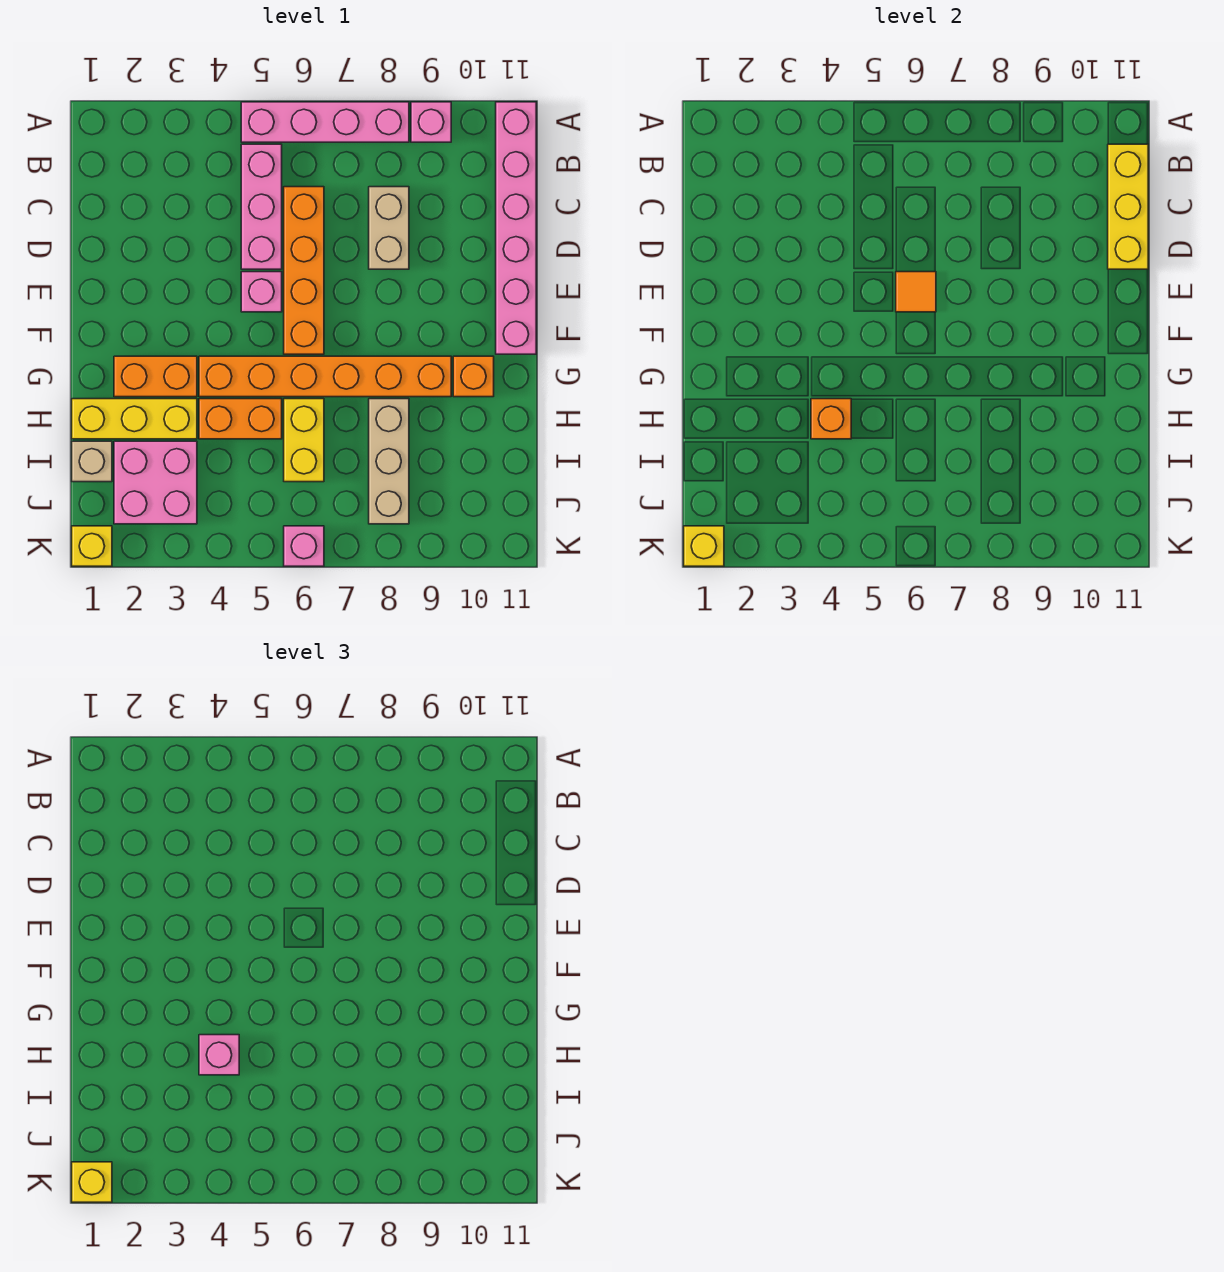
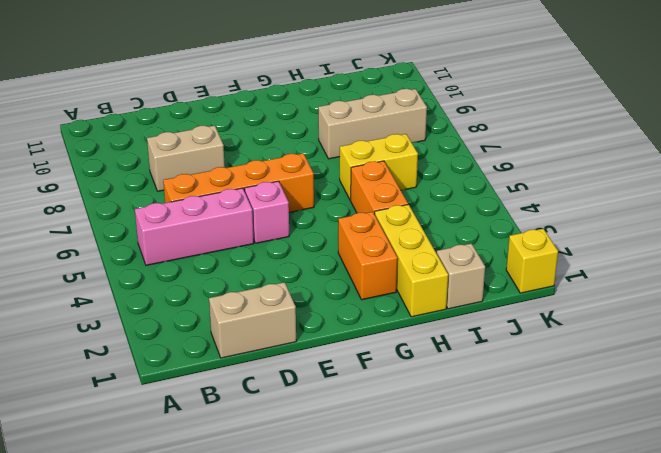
tan 1x2 brick [209,282,296,358] -> none
none -> pink 1x4 brick [241,102,409,142]
none -> pink 1x1 brick [411,102,451,142]
none -> pink 1x6 brick [496,102,536,354]

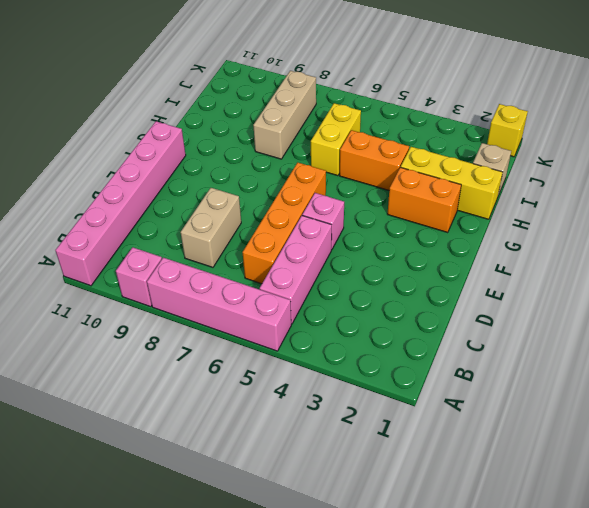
none -> orange 1x6 brick [199,356,451,397]
none -> orange 1x1 brick [453,356,494,397]
none -> pink 2x2 brick [114,441,197,524]

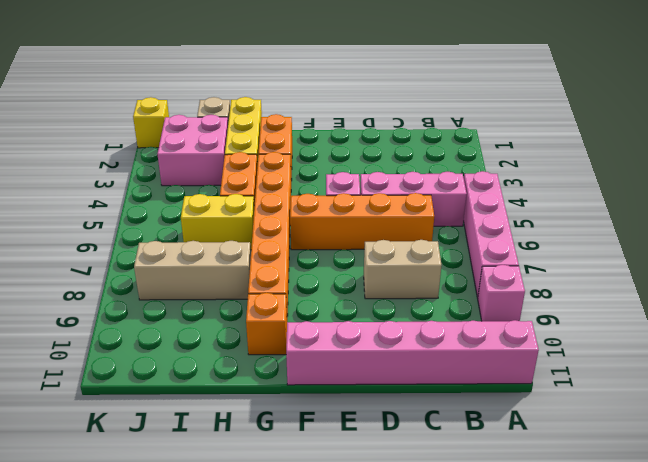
none -> pink 1x1 brick [284,526,324,566]
none -> yellow 1x3 brick [1108,144,1148,269]
none -> orange 1x1 tile [896,272,936,312]

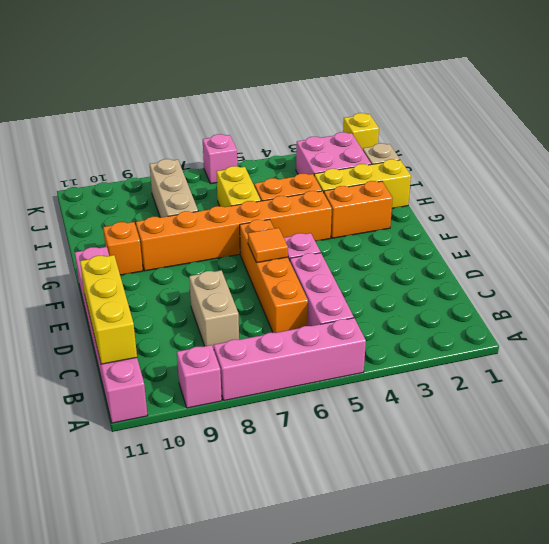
none -> orange 1x1 brick [811,399,851,439]
none -> yellow 1x1 brick [684,526,724,566]
none -> pink 1x1 brick [199,1035,239,1075]

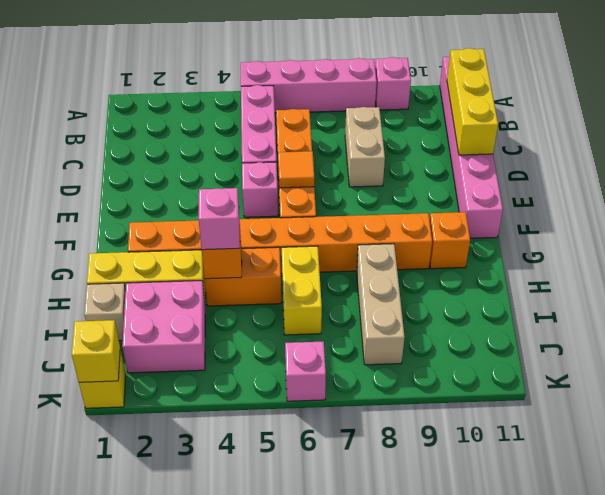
none -> yellow 1x1 brick [72,1162,112,1202]

